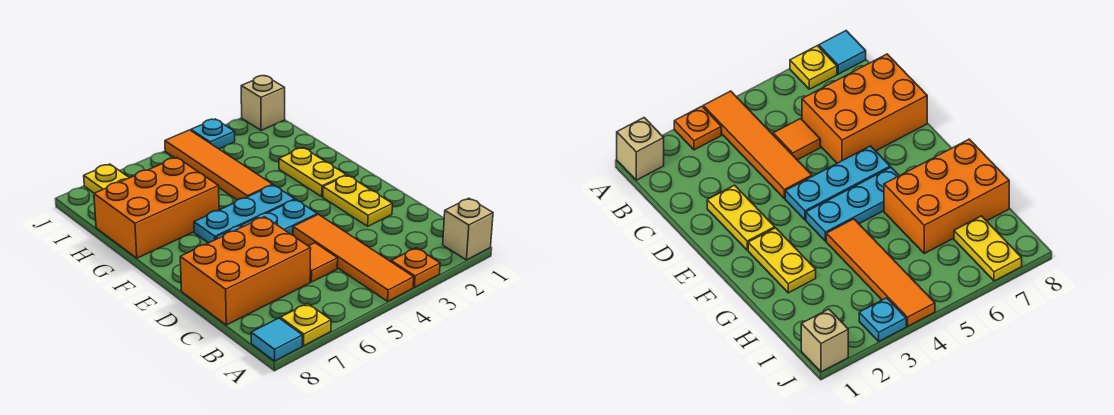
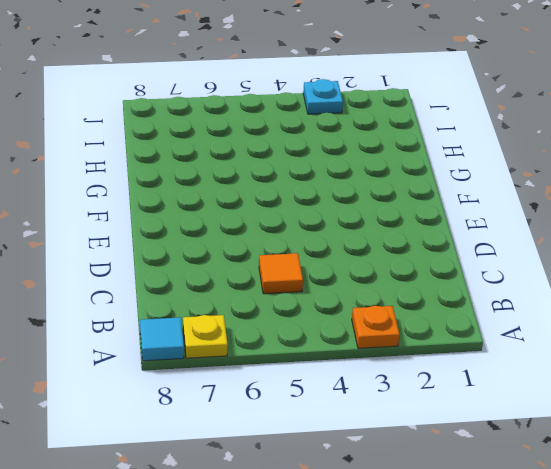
none -> tan 1x1 brick [443,198,493,260]
none -> orange 1x4 tile [293,214,414,301]
none -> orange 2x3 brick [180,217,311,325]

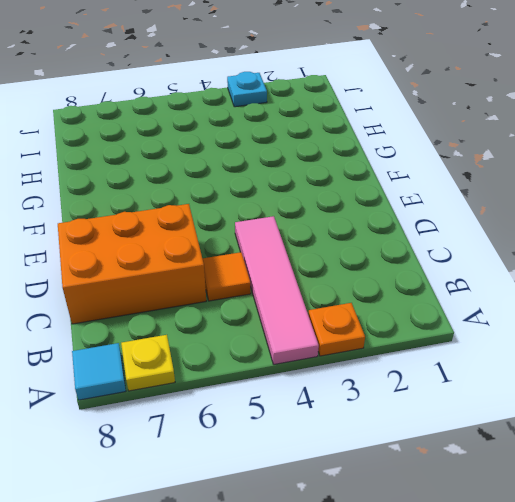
pink 1x4 tile [235,216,319,364] -> orange 1x4 tile [293,214,414,301]
none -> tan 1x1 brick [443,198,493,260]
none -> yellow 1x2 plate [323,175,392,226]
none -> cyan 1x3 plate [216,200,317,239]

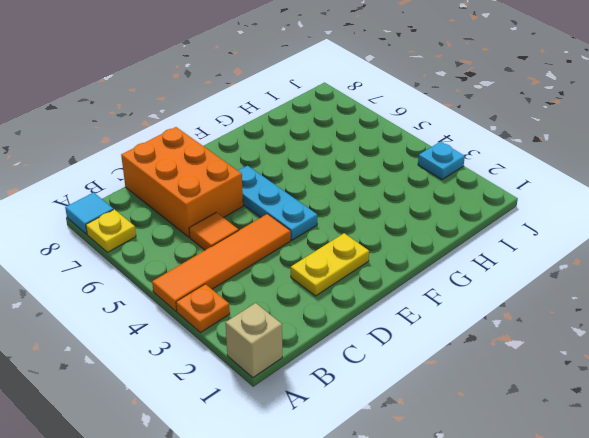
none -> yellow 1x2 plate [279,148,346,197]
none -> cyan 1x3 plate [194,185,295,243]
none -> orange 1x4 tile [165,130,273,200]

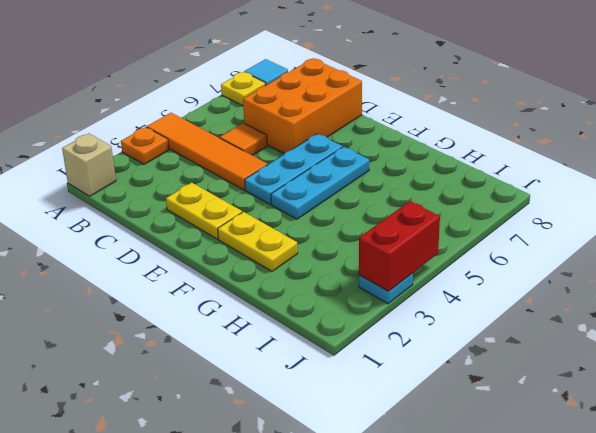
red 1x2 brick [359,201,440,291] -> none
none -> orange 1x4 tile [165,130,273,200]
none -> orange 2x3 brick [94,157,219,258]
none -> yellow 1x2 plate [84,164,129,193]

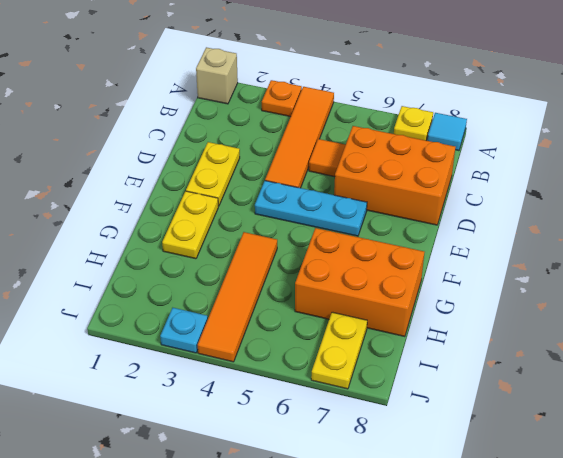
none -> cyan 1x3 plate [194,185,295,243]
none -> tan 1x1 brick [241,76,285,130]

